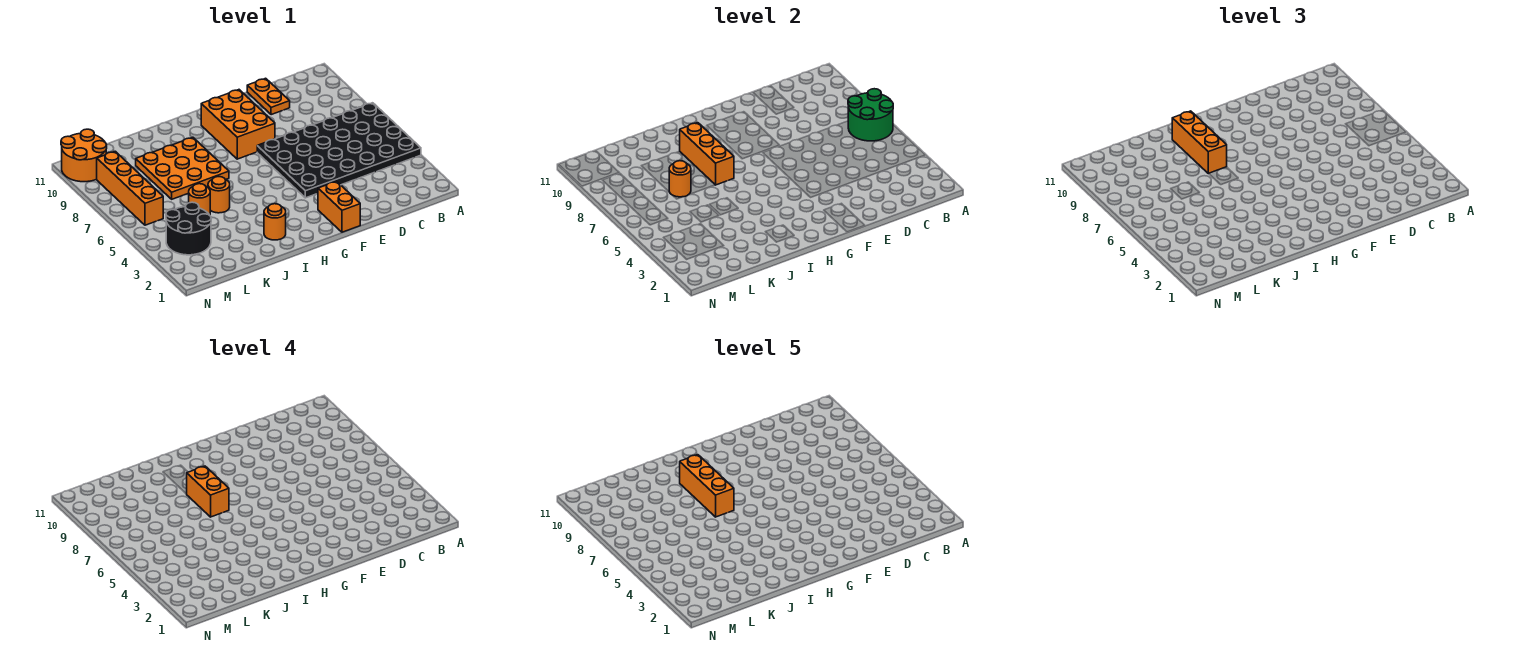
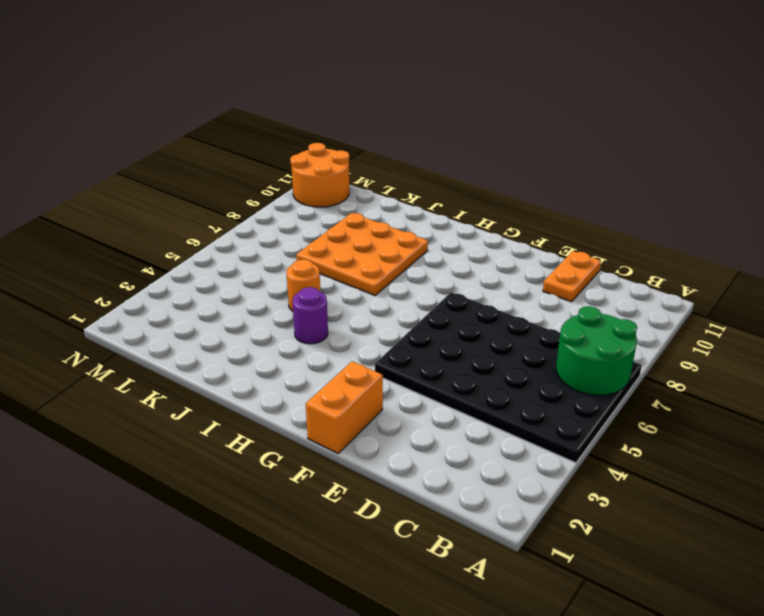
purple 1x1 round brick [292,287,328,344] -> none
none -> orange 2x3 brick [201,90,275,159]
none -> orange 1x1 round brick [264,204,286,240]
none -> orange 1x1 round brick [189,184,210,215]

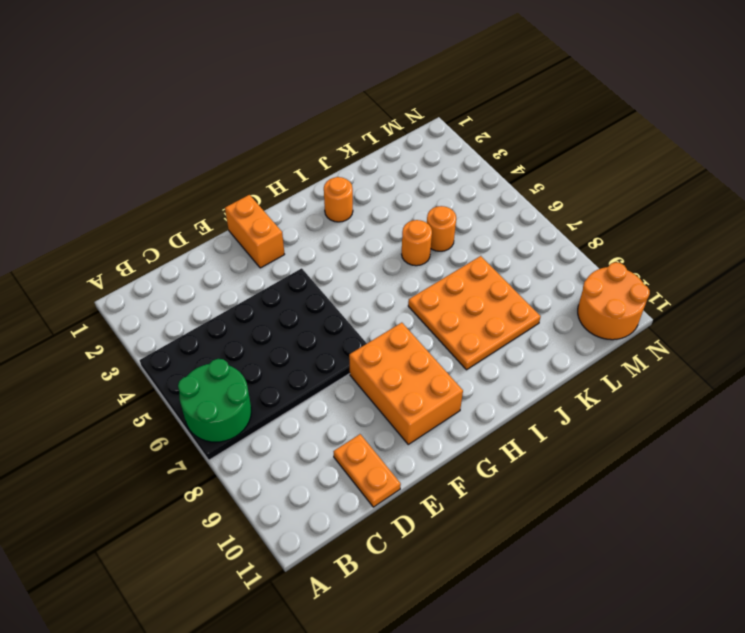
none -> black 2x2 round brick [166,202,211,255]
none -> orange 1x4 brick [97,151,163,225]
none -> orange 1x3 brick [680,123,734,185]

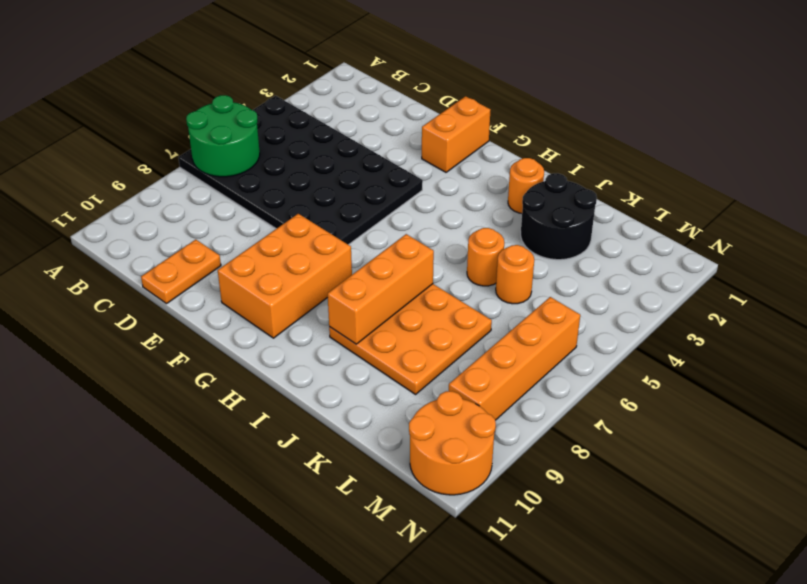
black 2x2 round brick [521,173,597,260] -> black 2x2 round brick moved to [166,202,211,255]
none -> orange 1x1 round brick [669,161,691,197]
none -> orange 1x3 brick [1172,111,1227,174]
none -> orange 1x2 brick [187,466,229,517]

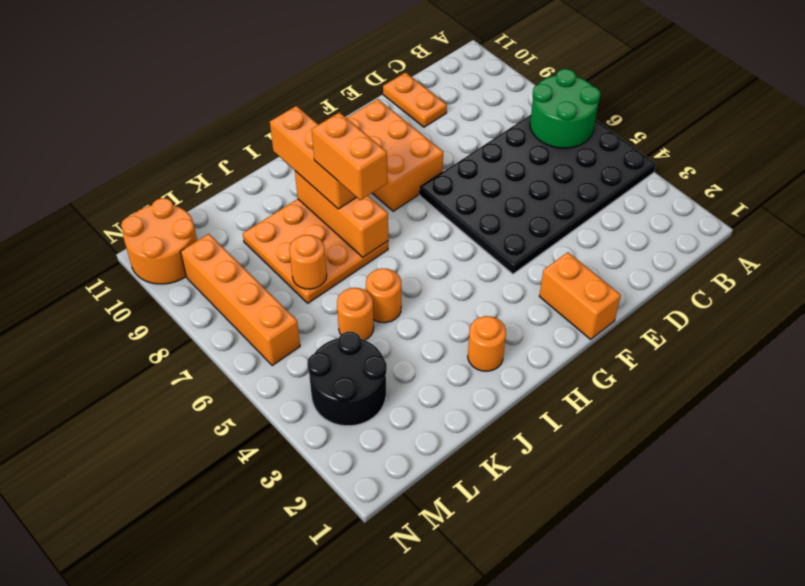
none -> orange 1x3 brick [680,455,734,517]

